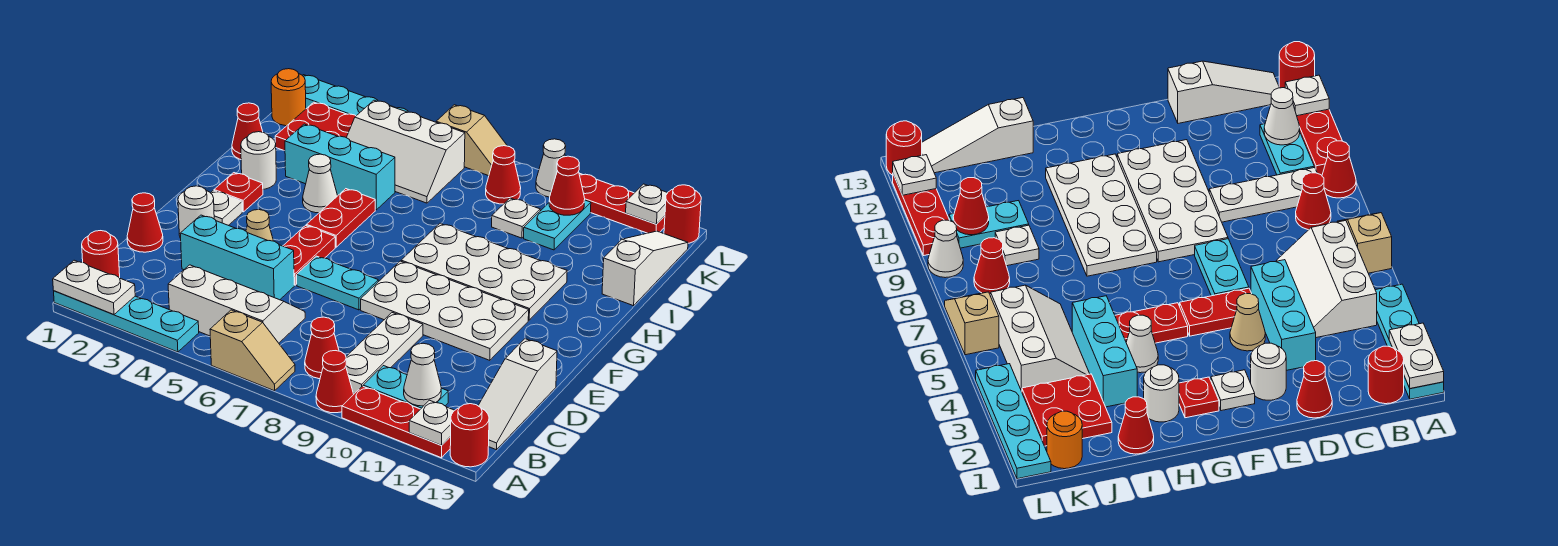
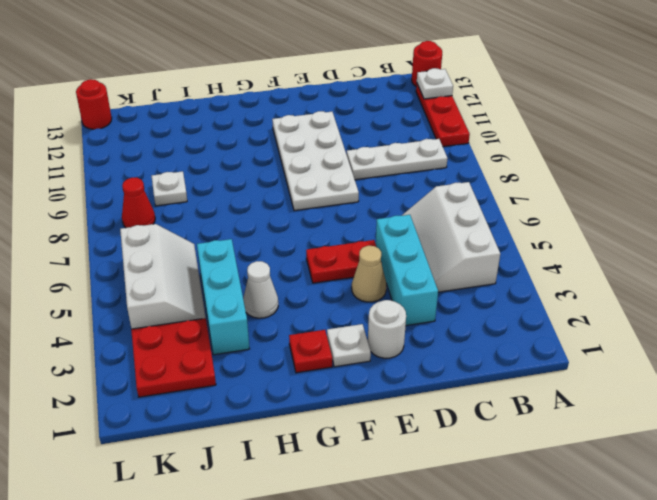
none -> cyan 1x4 plate [54,291,199,352]
none -> tan 1x2 slope [210,310,295,391]
none -> red 1x1 cone [316,351,354,413]
none -> red 1x1 round brick [82,231,120,278]

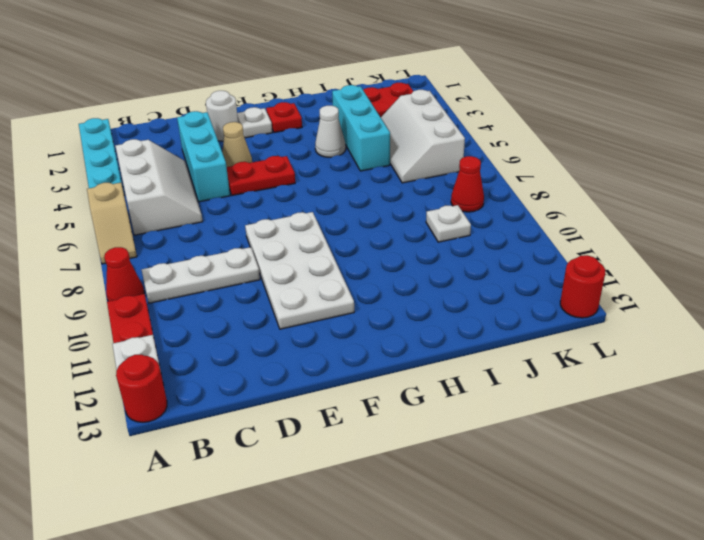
none -> red 1x1 round brick [82,231,120,278]
none -> red 1x1 cone [305,317,339,379]
none -> cyan 1x2 plate [363,366,448,409]
none -> white 1x3 slope [478,339,557,450]

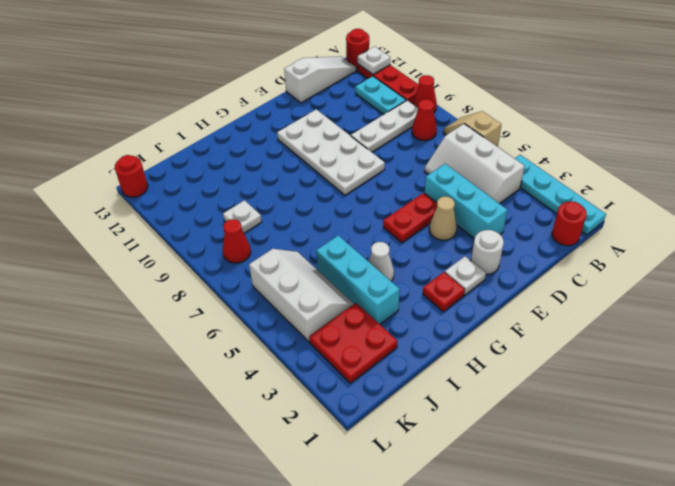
none -> red 1x1 cone [127,193,163,252]
none -> cyan 1x2 plate [297,256,378,310]
none -> red 1x2 plate [306,189,375,247]
none -> white 2x4 plate [401,224,567,320]

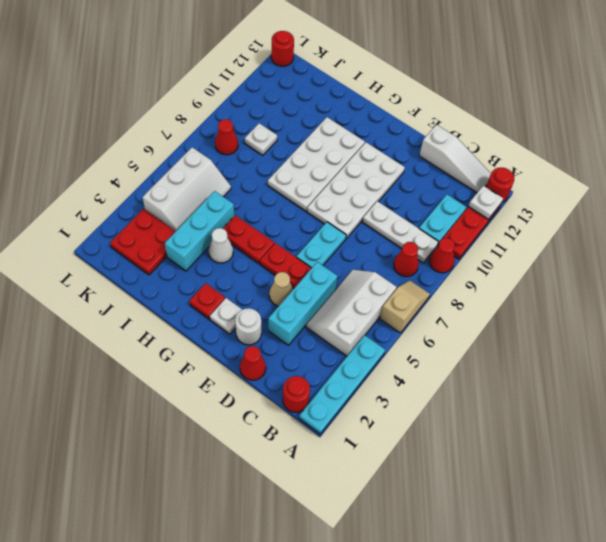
none -> white 1x1 round brick [241,132,276,189]
none -> red 1x1 cone [232,103,263,159]
none -> white 1x3 slope [602,231,688,306]
none -> cyan 1x2 plate [524,200,591,250]

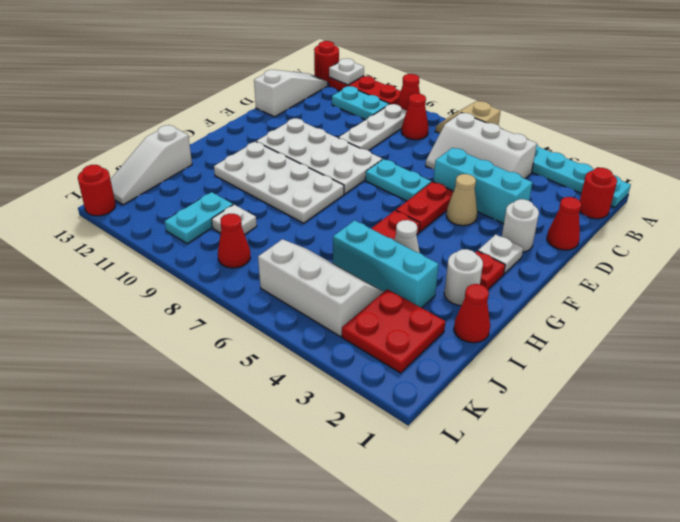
none -> orange 1x1 round brick [271,69,306,126]
none -> cyan 1x4 plate [302,75,421,117]
none -> tan 1x2 slope [436,105,507,176]
none -> white 1x1 cone [536,139,566,197]

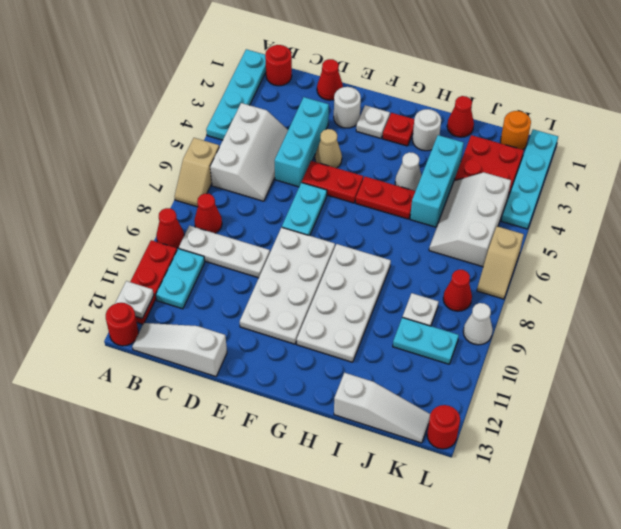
none -> red 1x3 plate [579,173,665,233]
none -> white 1x2 plate [53,260,135,315]
none -> white 1x1 cone [404,343,441,406]
none -> red 1x1 cone [549,156,585,215]

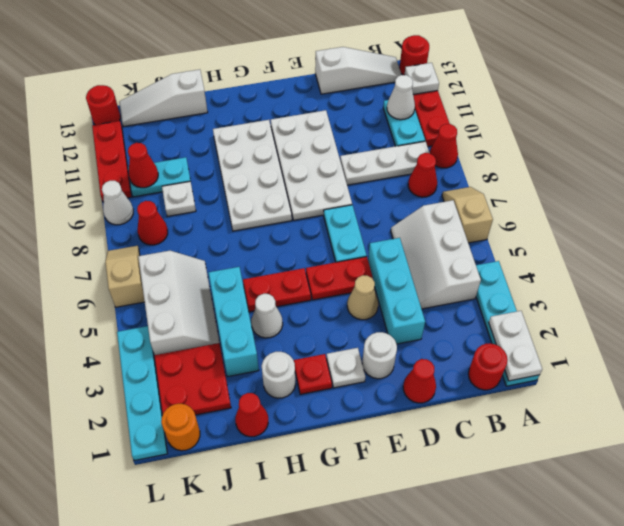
none -> white 1x1 plate [626,184,667,224]

